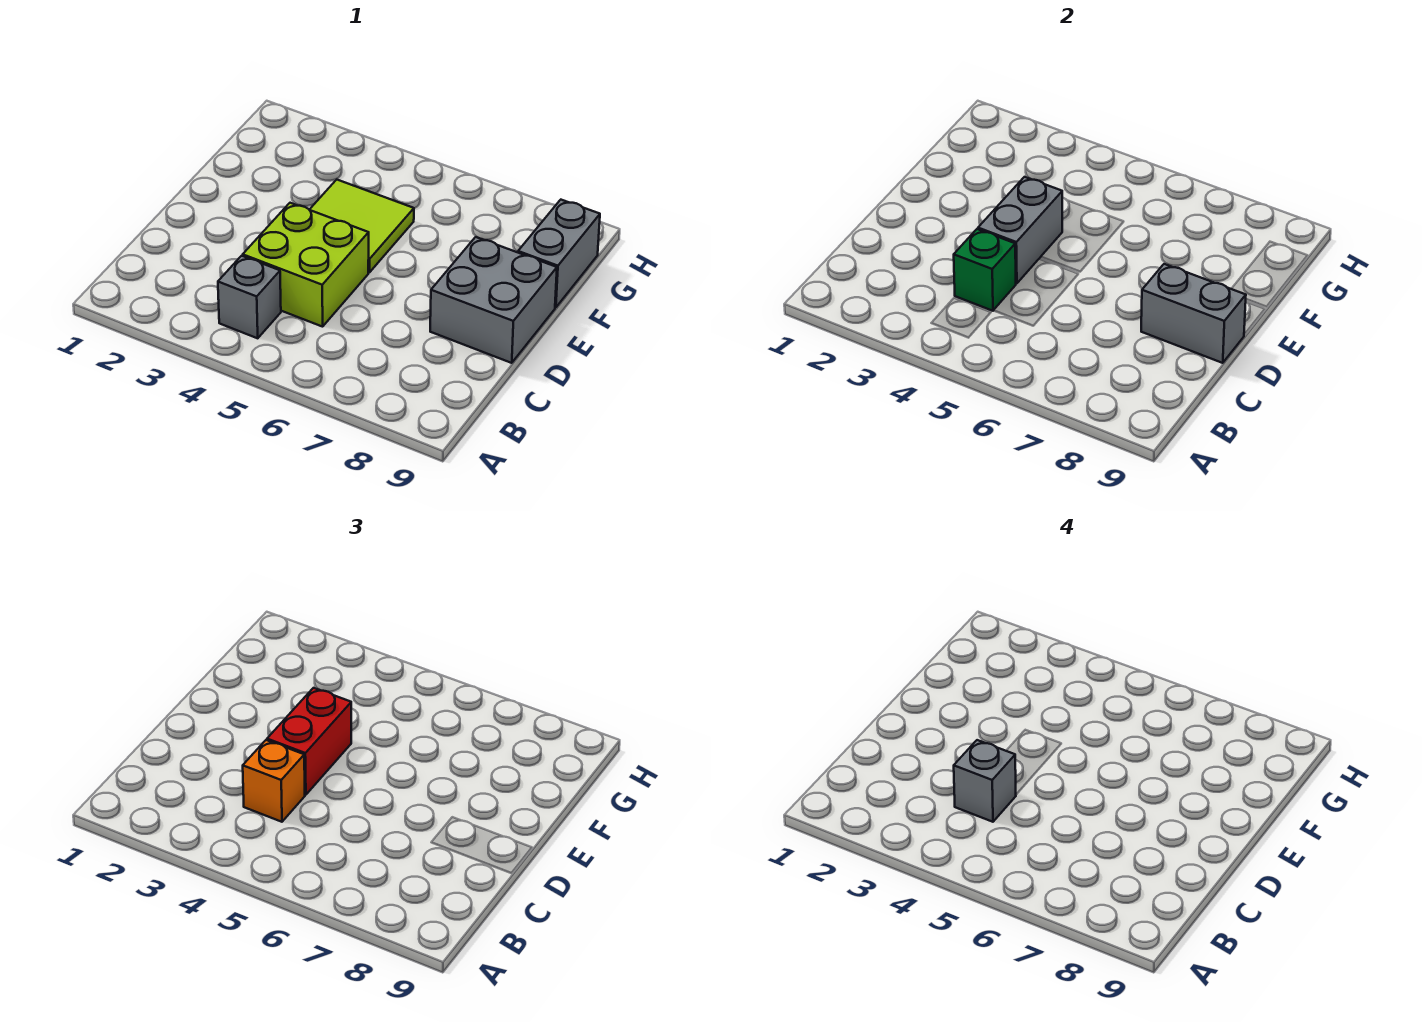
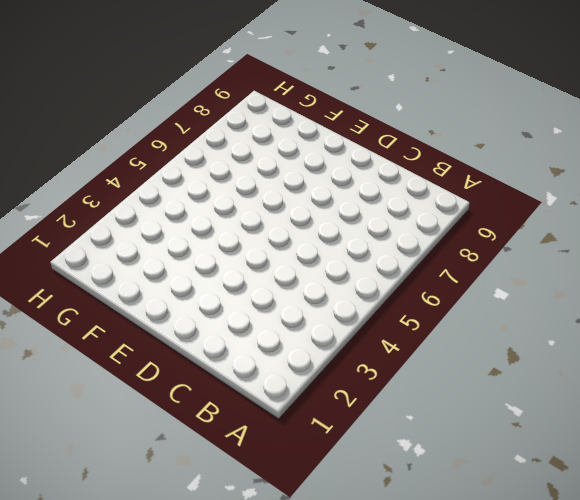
none -> grey 1x1 brick [218,256,281,338]
none -> lime 2x2 brick [243,203,369,327]

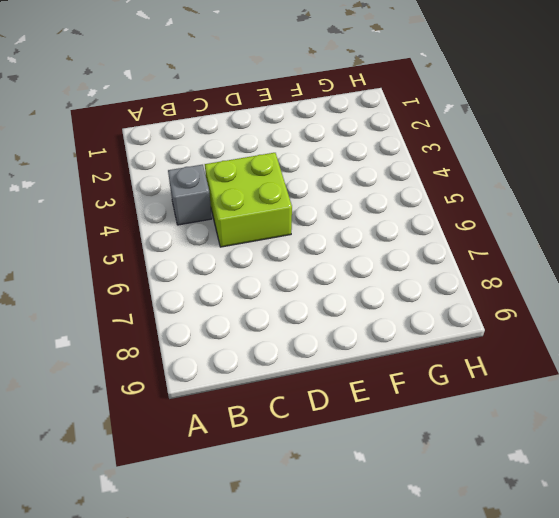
none -> grey 2x2 brick [430,237,557,363]
none -> lime 2x2 tile [309,180,414,272]

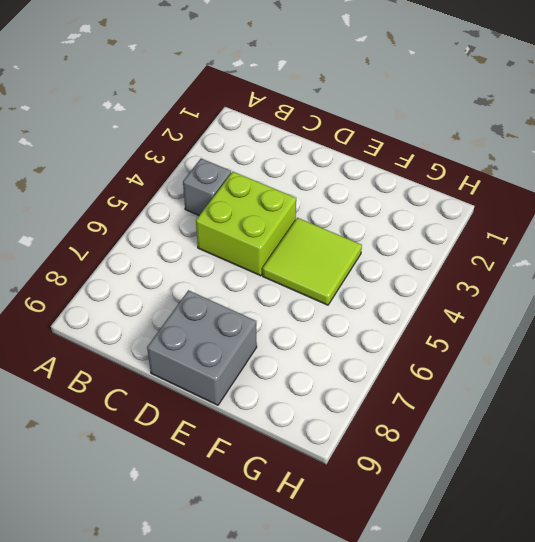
none -> grey 1x2 brick [518,200,600,308]
none -> green 1x1 brick [954,229,1016,311]

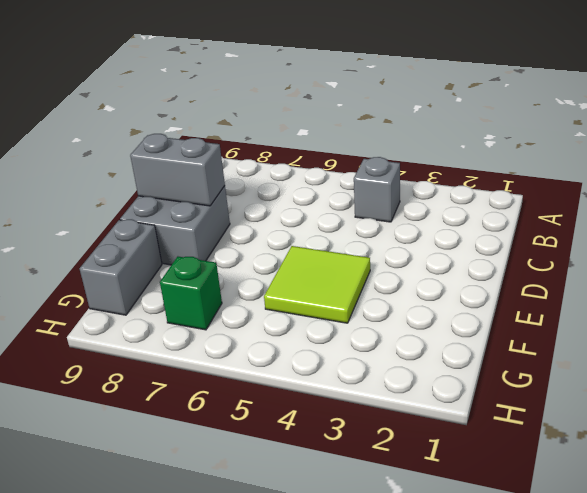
green 1x1 brick [160,257,222,330] -> green 1x1 brick moved to [954,229,1016,311]
none -> lime 2x2 brick [243,203,369,327]
none -> grey 1x2 brick [978,177,1062,283]

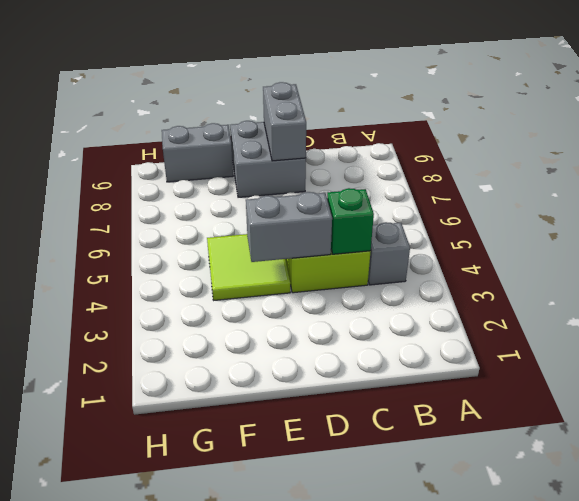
none -> orange 1x1 brick [243,740,305,822]
none -> red 1x2 brick [267,688,351,795]

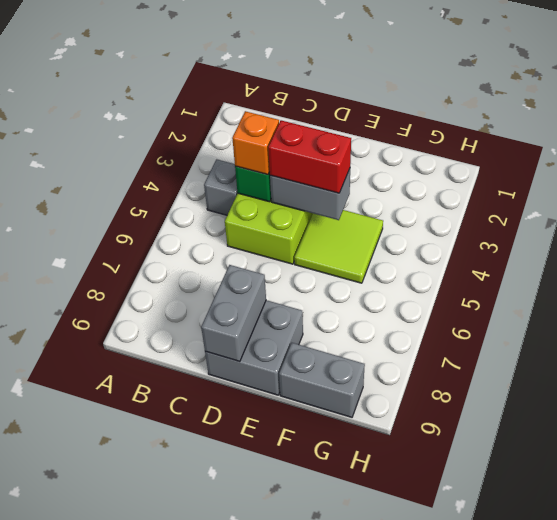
none -> grey 1x1 brick [954,740,1016,822]

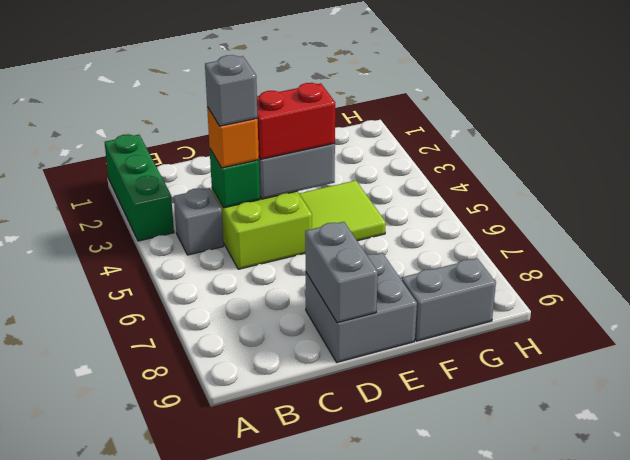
green 1x3 brick [105,134,174,241] -> none

